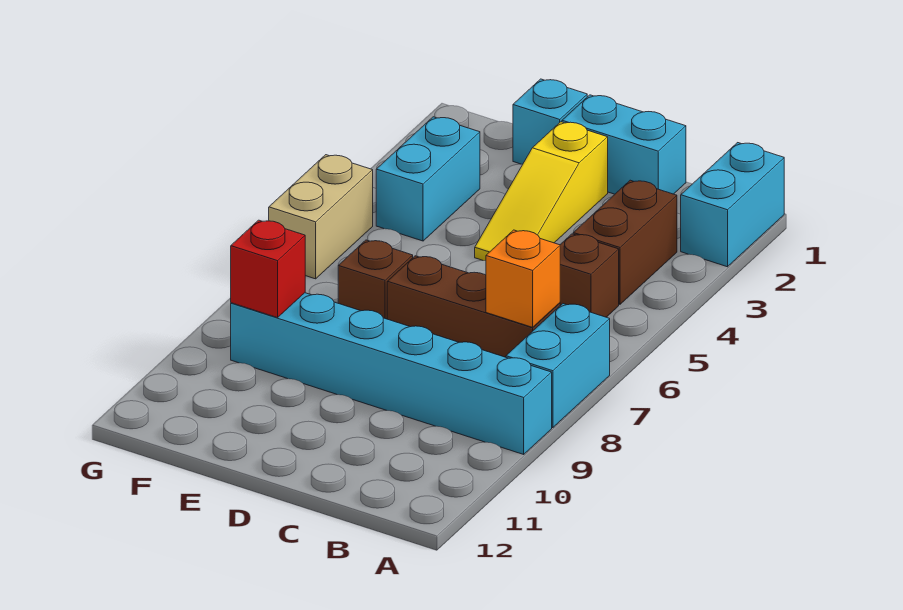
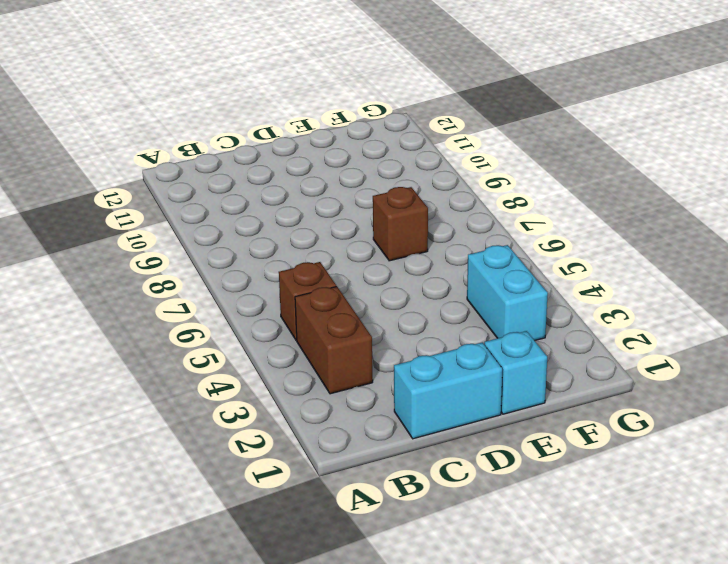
none -> cyan 1x2 brick [681,143,784,267]
none -> cyan 1x2 brick [506,304,610,428]
none -> cyan 1x6 brick [231,293,552,454]

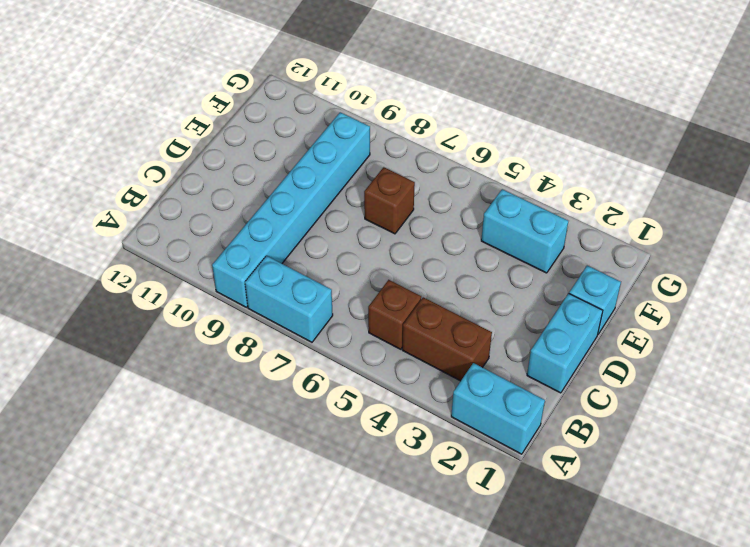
none -> brown 1x3 brick [387,256,560,357]
none -> yellow 1x3 slope [475,122,608,261]
none -> tan 1x2 brick [269,155,373,279]

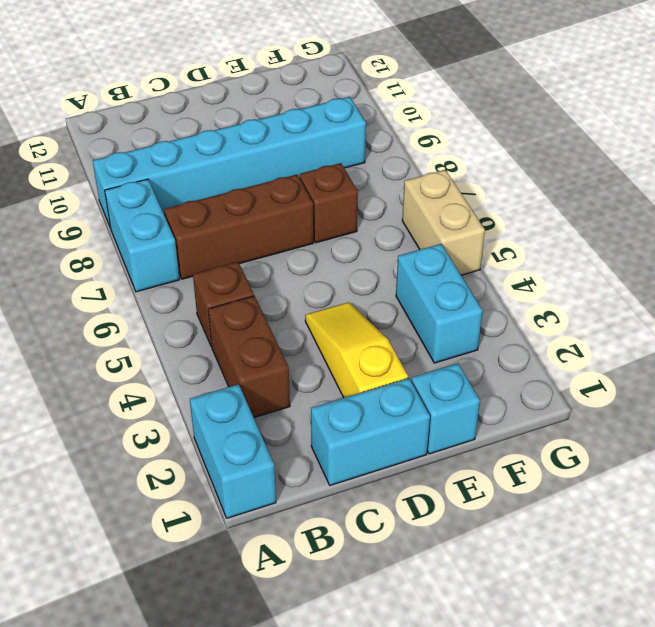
none -> orange 1x1 brick [486,230,560,327]
none -> red 1x1 brick [231,220,305,318]

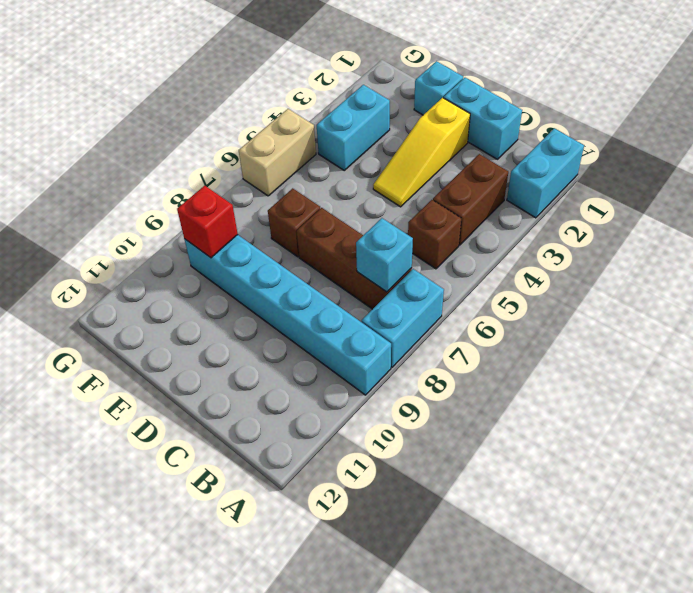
cyan 1x1 brick [356,218,413,292] -> orange 1x1 brick [486,230,560,327]

